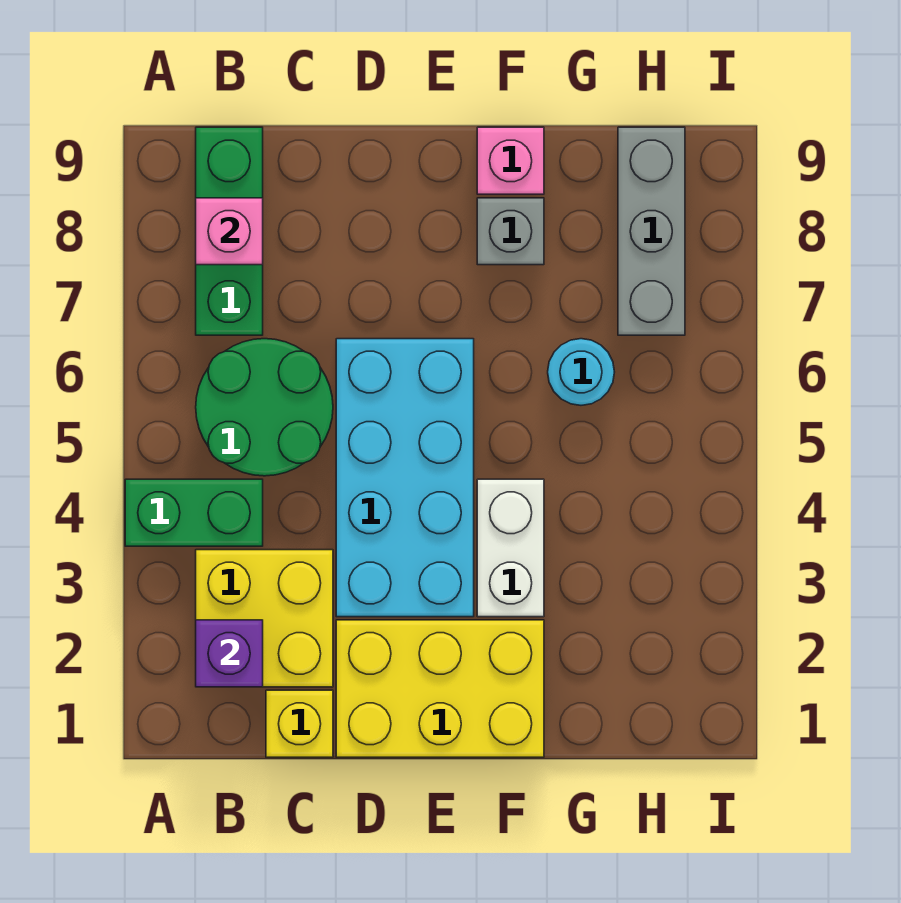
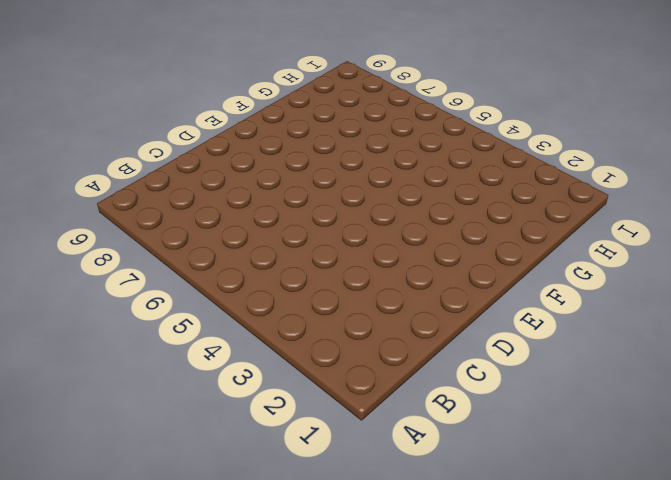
none -> green 1x2 brick [125,479,263,546]
none -> yellow 2x2 brick [196,550,333,687]
none -> green 2x2 round brick [196,339,333,476]

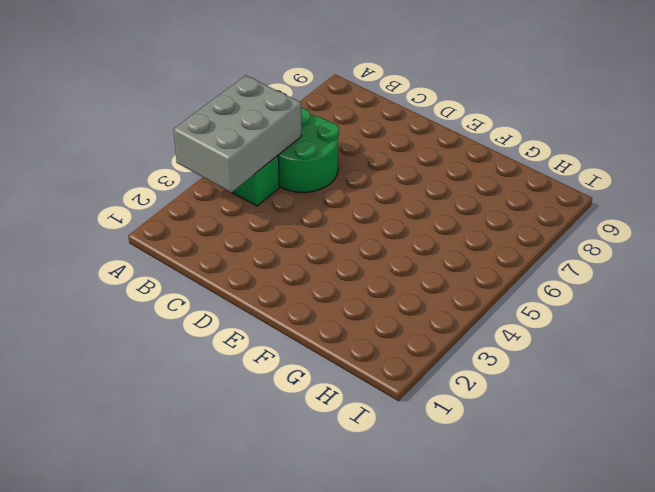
grey 2x3 brick [174,75,301,192] -> none
none -> yellow 2x2 brick [196,550,333,687]
none -> green 1x3 brick [196,127,263,335]
none -> yellow 1x1 brick [266,690,333,757]

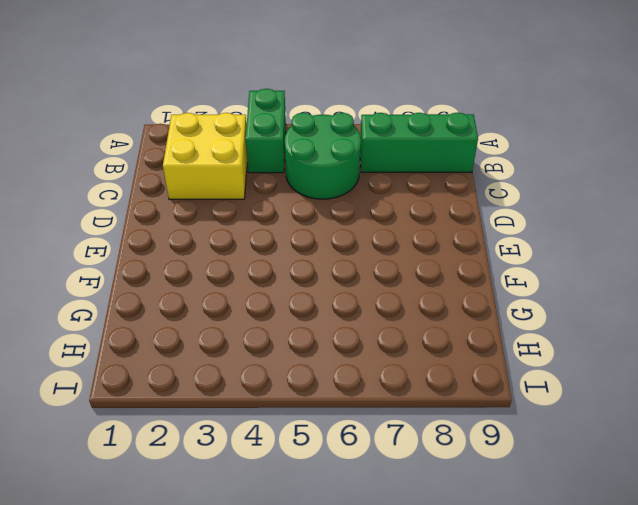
none -> yellow 1x1 brick [266,690,333,757]
none -> yellow 2x3 brick [336,620,544,757]
none -> cyan 2x4 brick [336,339,474,617]

